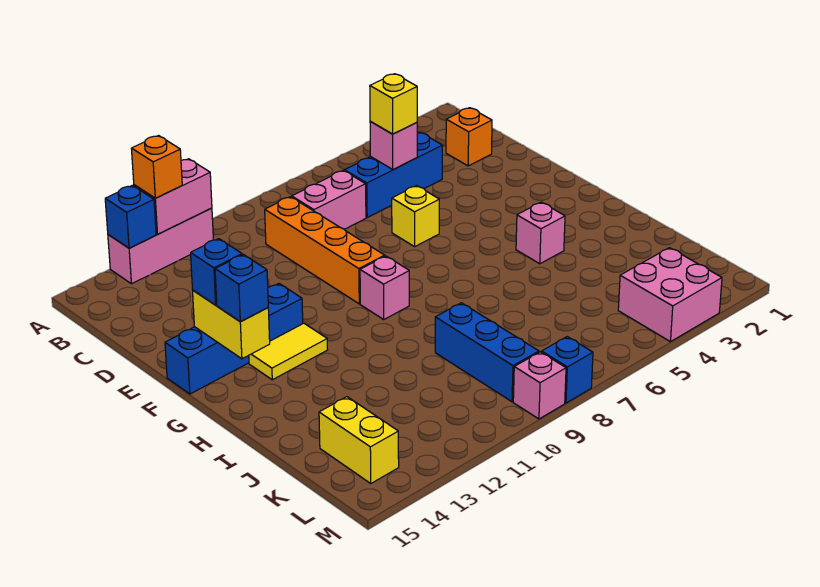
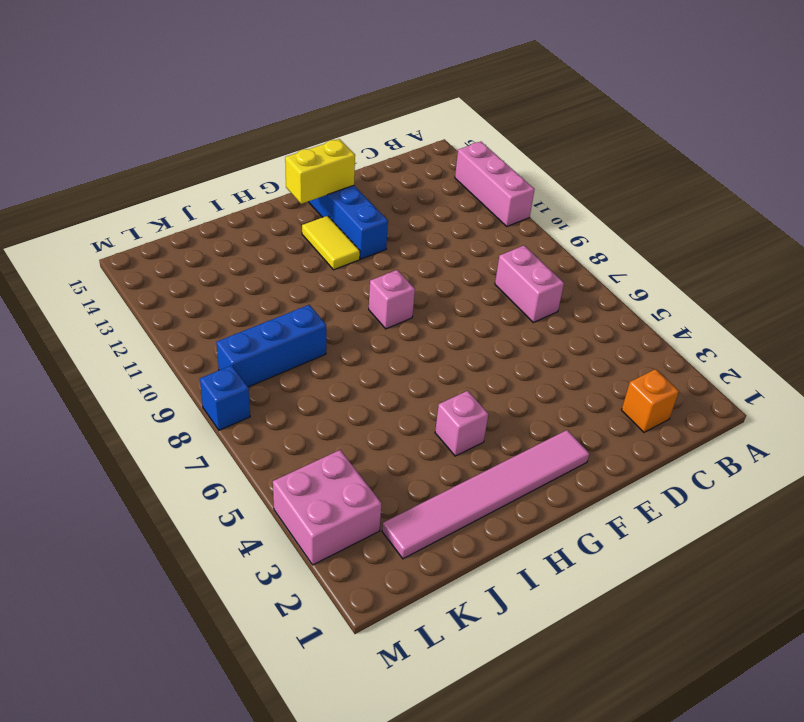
pink 1x6 tile [382,430,589,559] -> none
none -> blue 1x3 brick [345,132,443,217]
none -> orange 1x4 brick [265,197,385,304]
none -> yellow 1x1 brick [392,186,439,247]

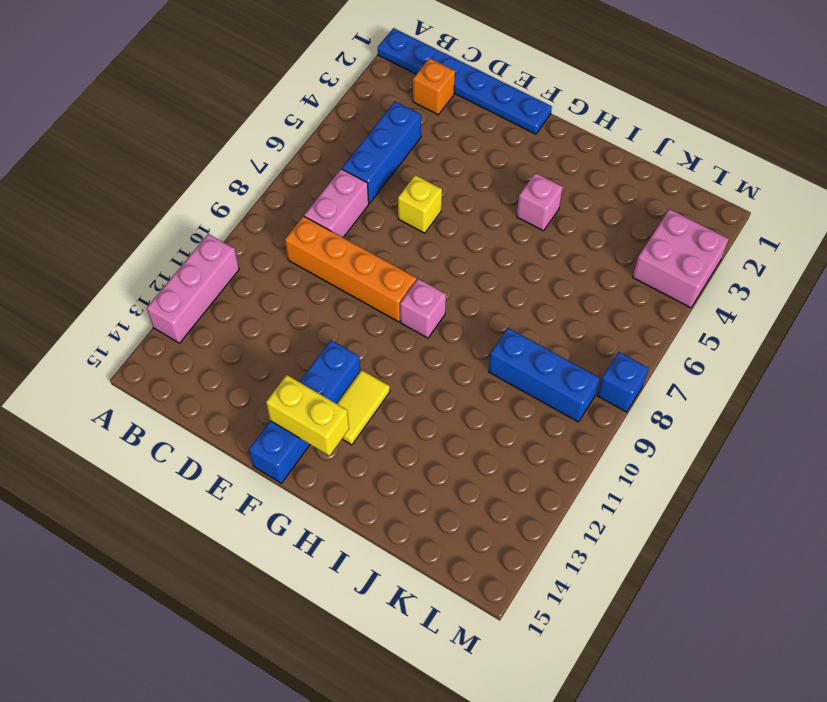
blue 1x6 plate [378,28,552,134] -> none
none -> yellow 1x2 brick [319,397,399,483]
none -> pink 1x1 brick [513,352,566,419]
none -> pink 1x2 brick [134,159,212,234]

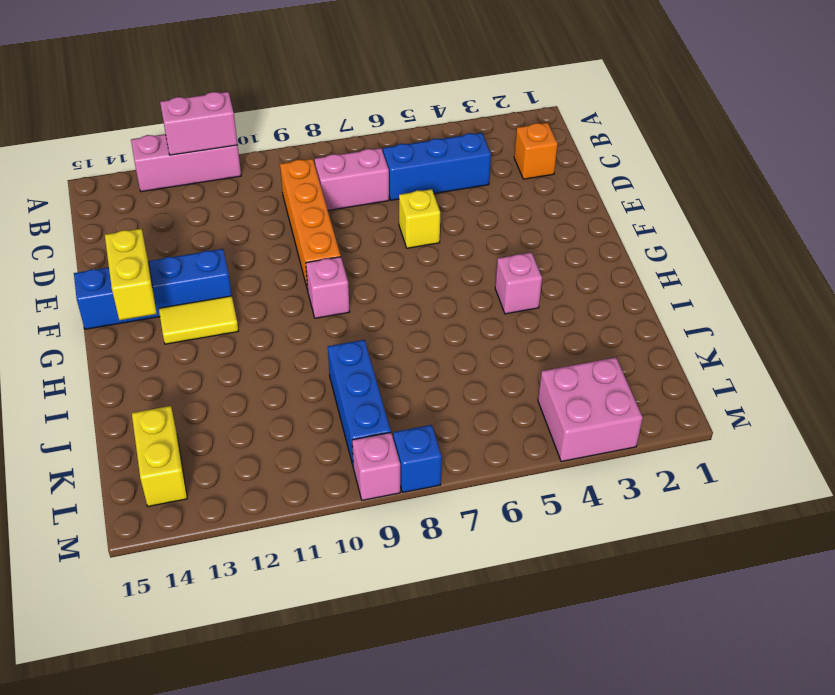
none -> blue 1x1 brick [105,185,156,248]
none -> pink 1x1 brick [370,121,417,170]
none -> orange 1x1 brick [131,136,182,198]

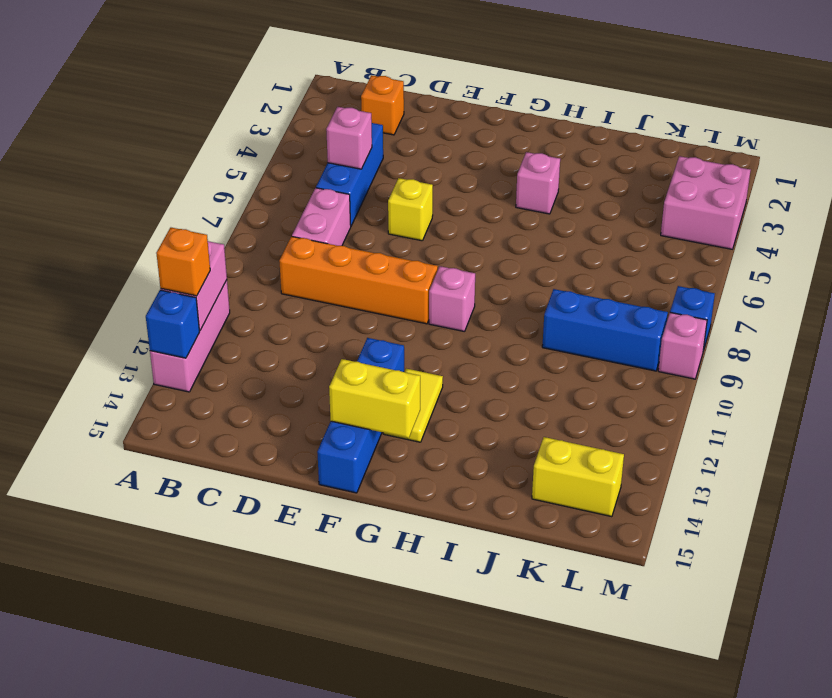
none -> yellow 1x1 brick [370,74,417,134]
none -> blue 1x1 brick [191,239,242,305]
none -> blue 1x1 brick [215,254,268,322]

